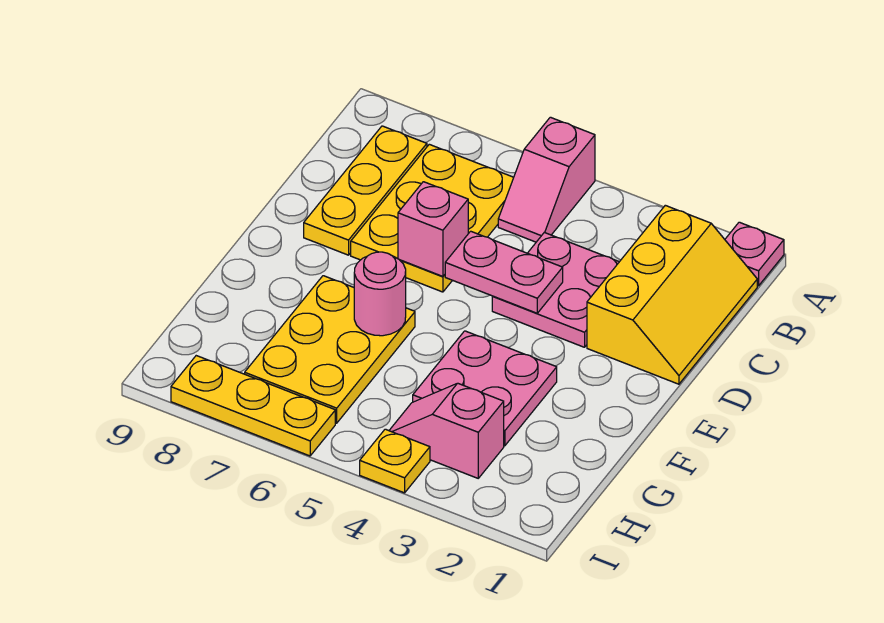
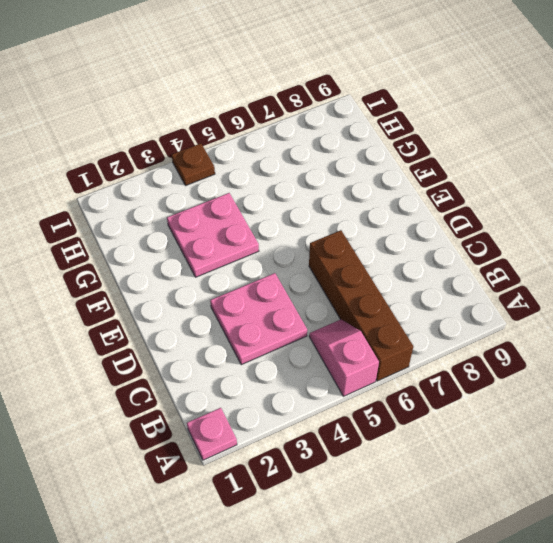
brown 1x4 brick [309,230,413,381] -> yellow 2x3 plate [351,144,514,292]
brown 1x1 plate [172,143,215,186] -> yellow 1x1 plate [360,429,430,493]
none -> yellow 2x3 slope [587,205,757,384]
none -> yellow 1x3 plate [304,126,427,255]
none -> yellow 2x3 plate [245,276,415,423]

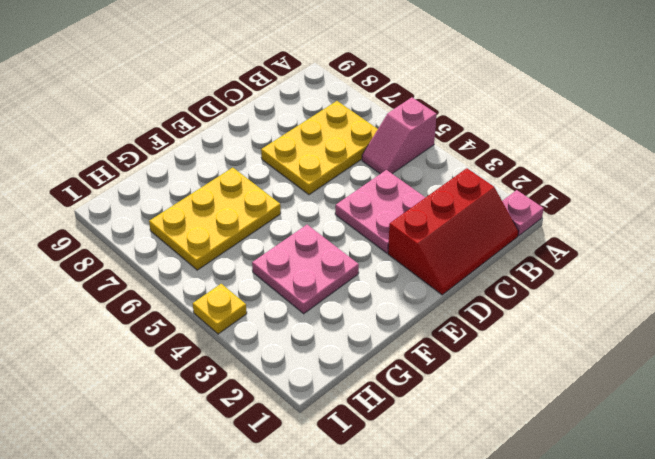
red 2x3 slope [388,168,518,295] -> yellow 2x3 slope [587,205,757,384]
none -> yellow 1x3 plate [304,126,427,255]
none -> pink 1x2 slope [389,383,504,478]
none -> yellow 1x3 plate [171,356,335,456]

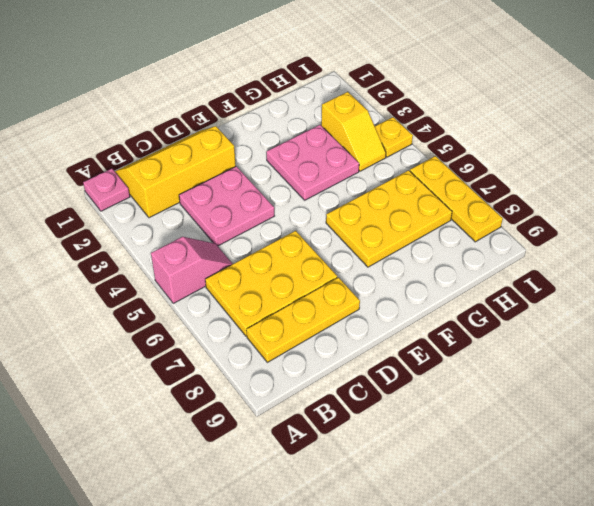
yellow 1x2 slope [321,92,386,171] -> pink 1x2 slope [389,383,504,478]
none -> pink 1x2 plate [445,231,563,313]
none -> pink 1x1 brick [398,182,468,276]
none -> pink 1x1 round brick [354,252,406,336]

